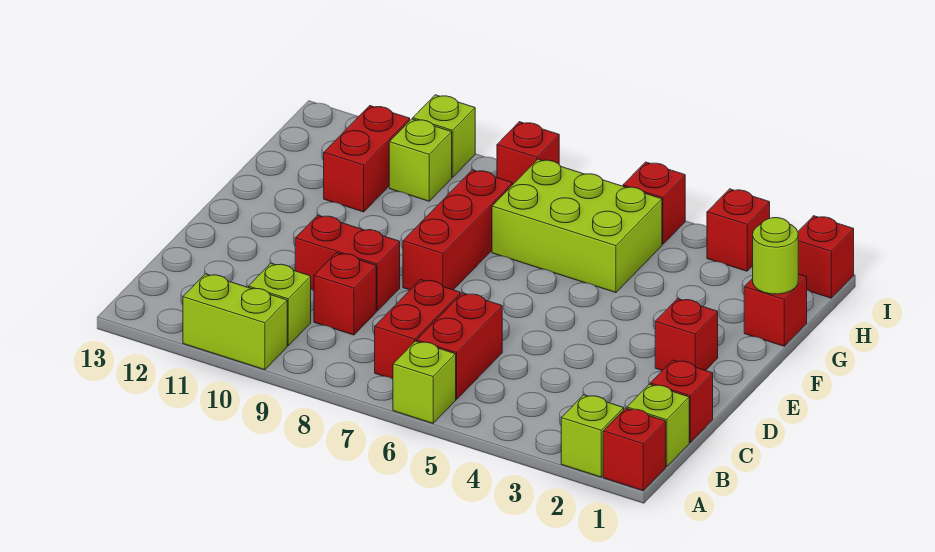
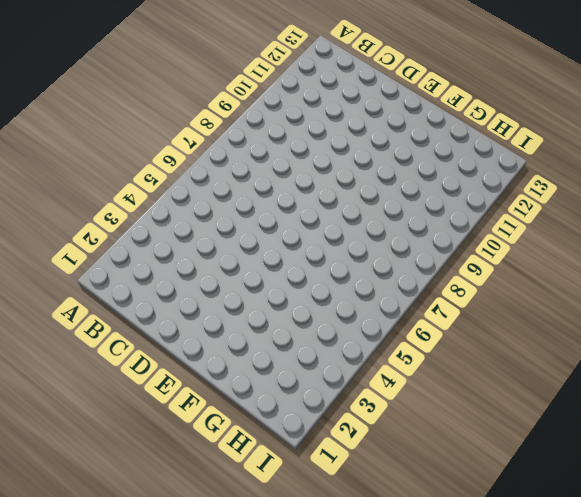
none -> red 1x1 brick [603,408,666,490]
none -> lime 1x1 brick [561,395,624,477]
none -> lime 1x1 brick [393,341,456,423]

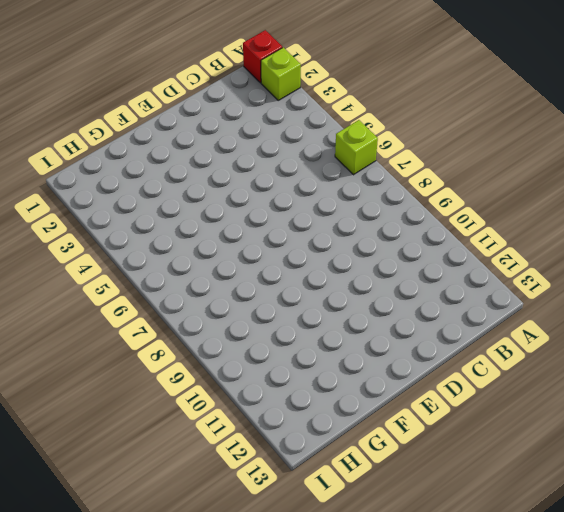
none -> lime 1x2 brick [183,274,287,370]
none -> lime 1x1 brick [627,384,689,467]
none -> red 1x2 brick [417,293,502,399]

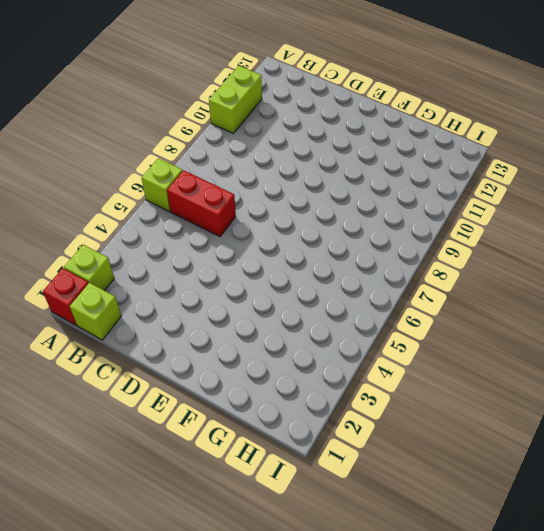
none -> red 1x2 brick [375,280,460,379]
none -> lime 1x1 brick [248,263,311,345]
none -> red 1x1 brick [650,360,713,442]

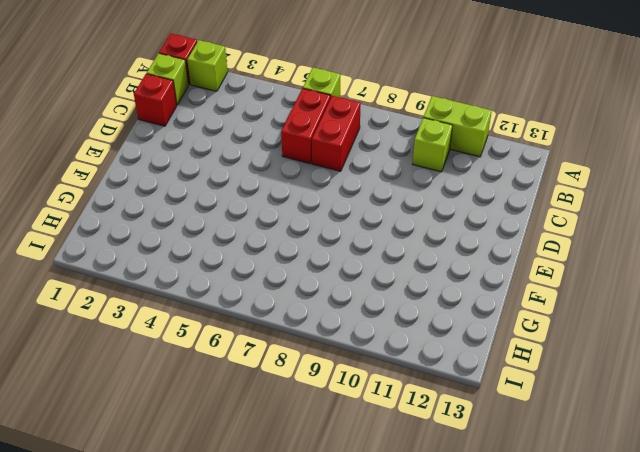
none -> red 1x1 brick [314,253,376,335]
none -> red 1x2 brick [295,215,400,311]
none -> red 1x1 brick [655,299,718,371]

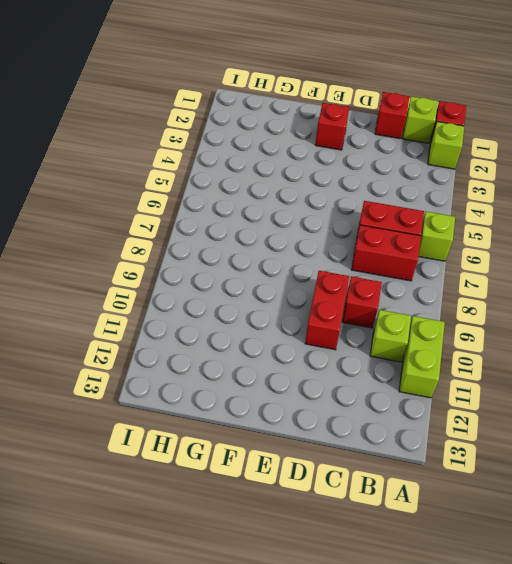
none -> red 1x3 brick [403,170,512,290]
none -> red 1x1 brick [744,274,807,346]
none -> lime 2x3 brick [492,159,662,292]

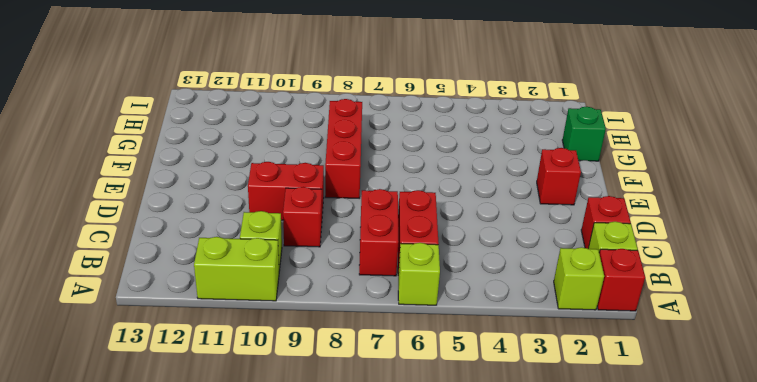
green 1x1 brick [562,107,606,161] -> red 1x1 brick [744,274,807,346]
none -> lime 2x3 brick [492,159,662,292]
none -> red 1x2 brick [324,106,410,212]
none -> lime 1x1 brick [389,119,452,201]

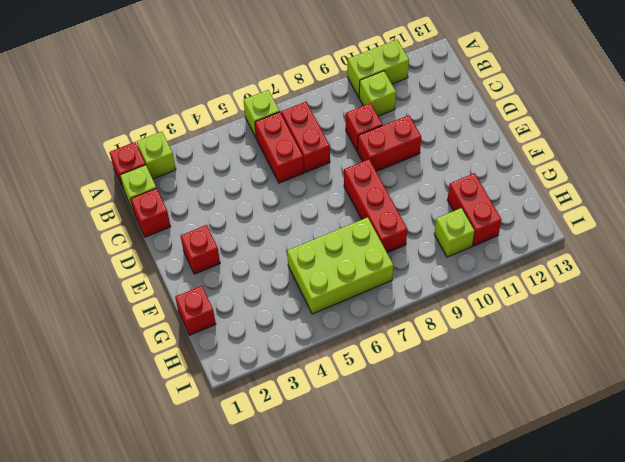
none -> red 1x1 brick [798,216,854,298]
none -> red 1x1 brick [707,189,770,271]
none -> red 1x1 brick [623,162,685,244]

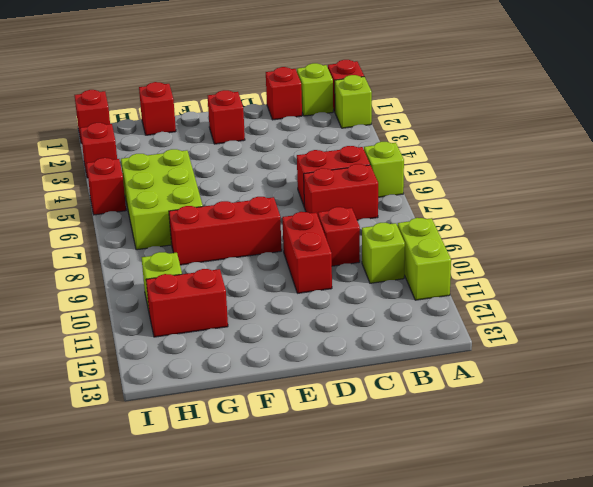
none -> red 1x1 brick [497,122,559,185]
none -> lime 1x1 brick [413,95,475,177]
none -> lime 1x1 round brick [753,218,798,294]

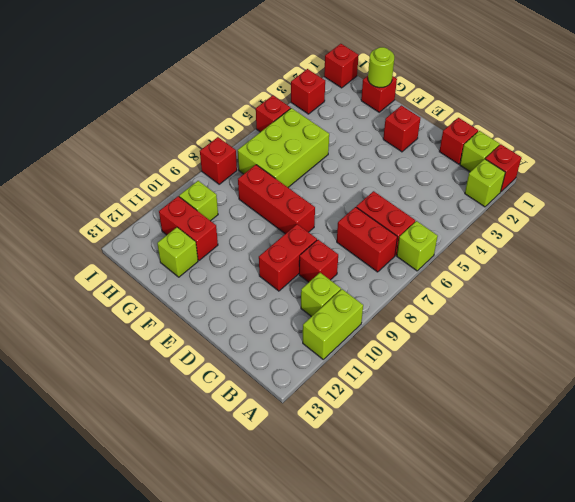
lime 1x1 brick [157,227,198,277] -> lime 1x1 brick moved to [413,95,475,177]

